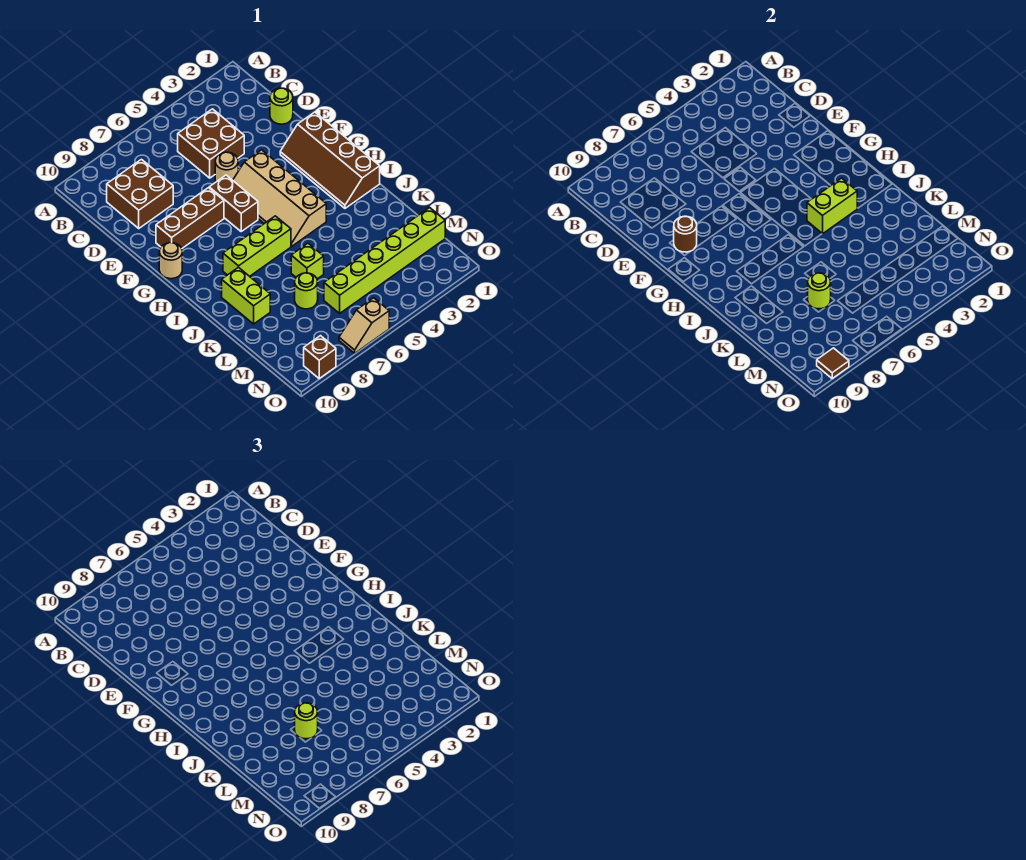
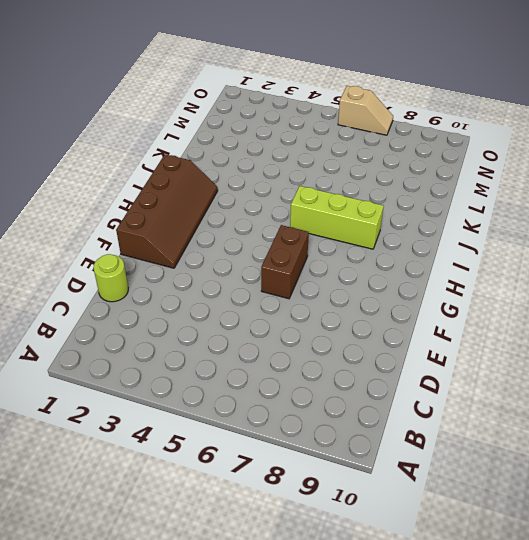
none -> brown 2x2 brick [178,109,244,178]
none -> brown 2x2 brick [107,159,173,228]
none -> tan 1x1 round brick [215,152,238,182]

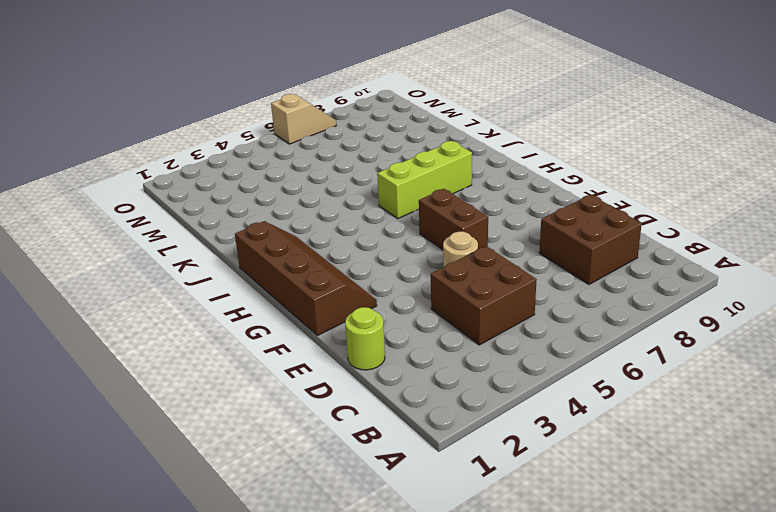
none -> tan 2x4 slope [233,150,326,246]
none -> brown 1x3 brick [156,188,224,248]
none -> tan 1x1 round brick [159,243,182,279]

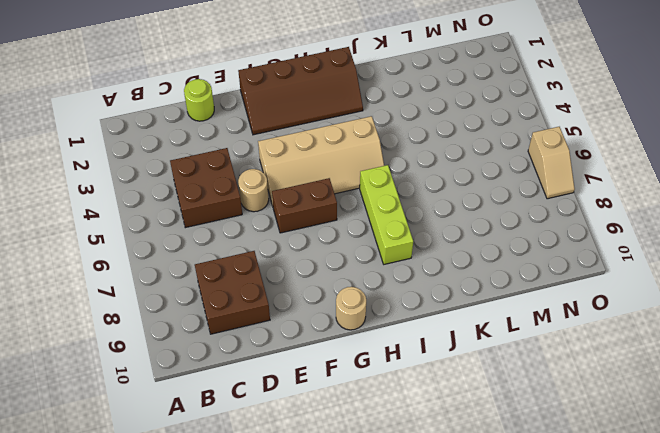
none -> brown 1x3 brick [156,188,224,248]
none -> lime 1x2 brick [222,267,270,324]
none -> lime 1x1 brick [291,243,324,279]

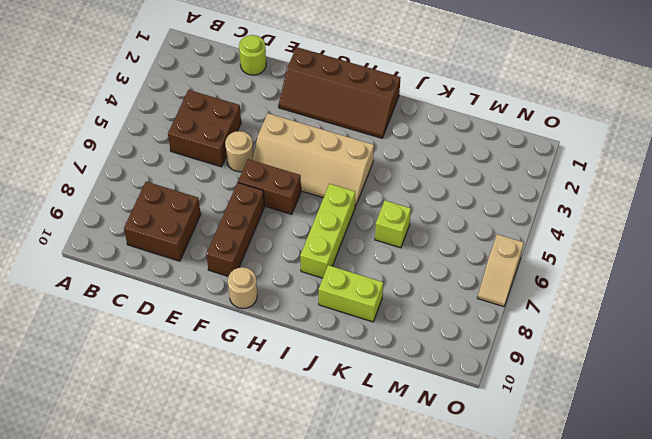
none -> lime 1x1 round brick [295,273,318,309]
none -> lime 1x6 brick [324,208,445,313]
none -> brown 1x1 brick [304,336,336,378]

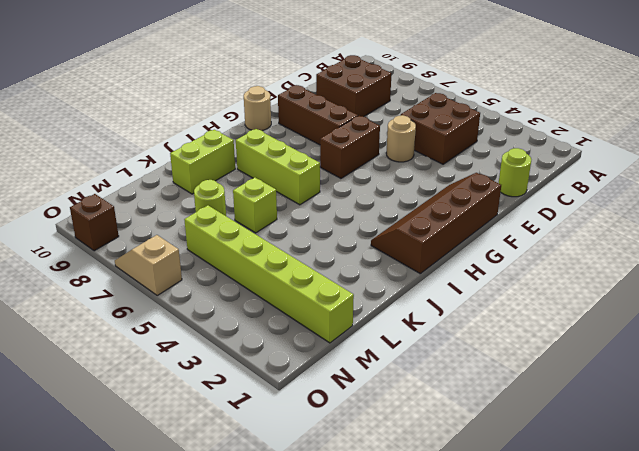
none -> tan 2x4 slope [233,150,326,246]
none -> brown 1x1 round brick [674,216,697,252]
none -> lime 1x2 brick [807,178,857,234]

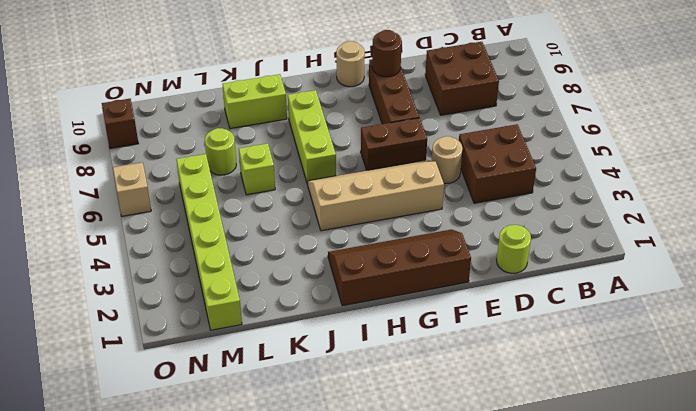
none -> lime 1x2 brick [807,178,857,234]
none -> lime 1x1 round brick [808,273,831,309]
none -> brown 1x1 tile [817,348,849,378]

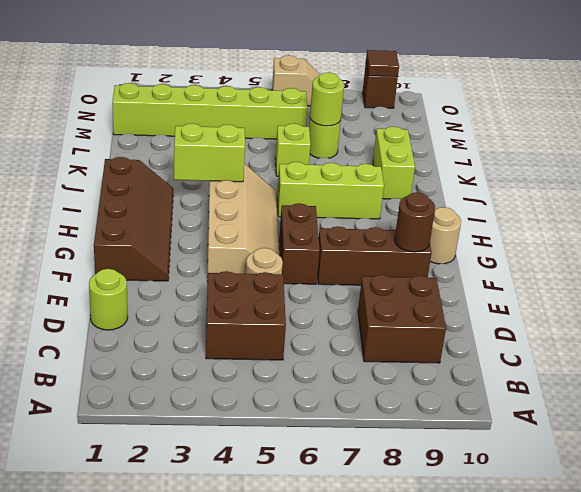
none -> lime 1x1 round brick [295,703,318,739]

